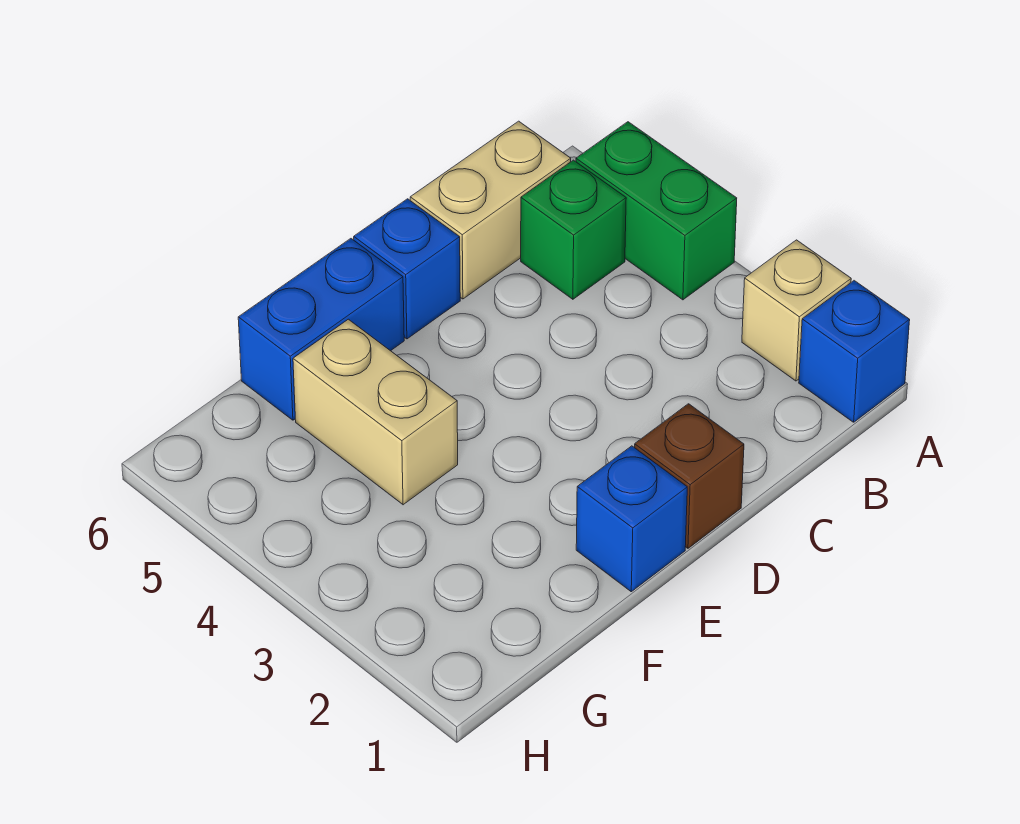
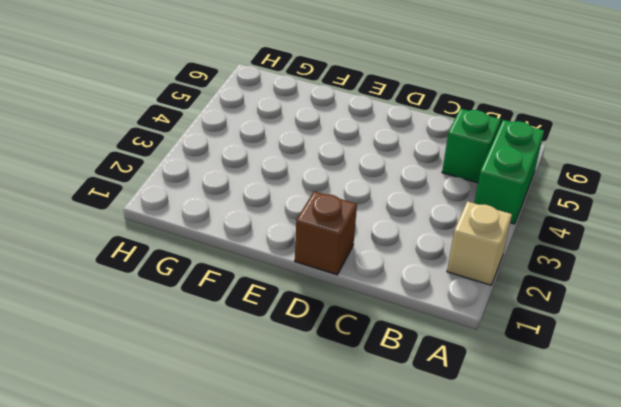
none -> blue 1x1 brick [799,281,910,422]
none -> tan 1x2 brick [410,121,571,299]

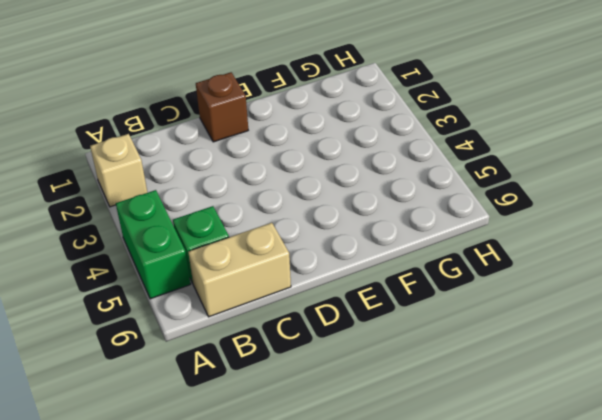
none -> blue 1x1 brick [799,281,910,422]
none -> blue 1x1 brick [354,199,460,339]

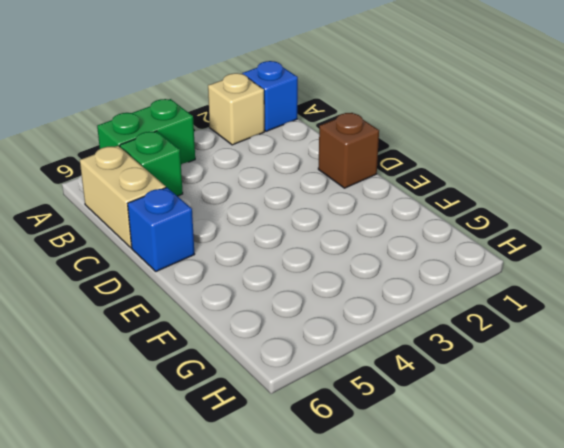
none -> blue 1x1 brick [576,446,687,592]
none -> blue 1x2 brick [238,239,404,420]

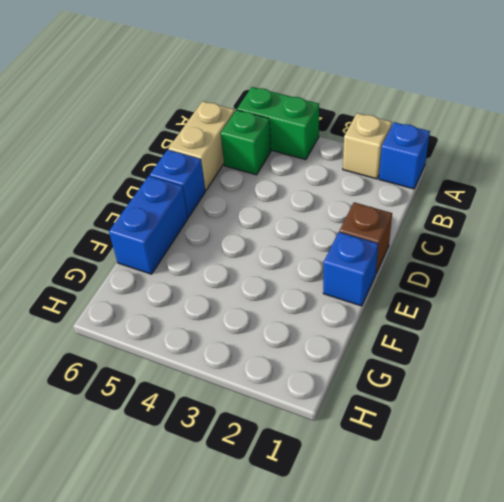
none -> tan 1x2 brick [293,319,458,505]

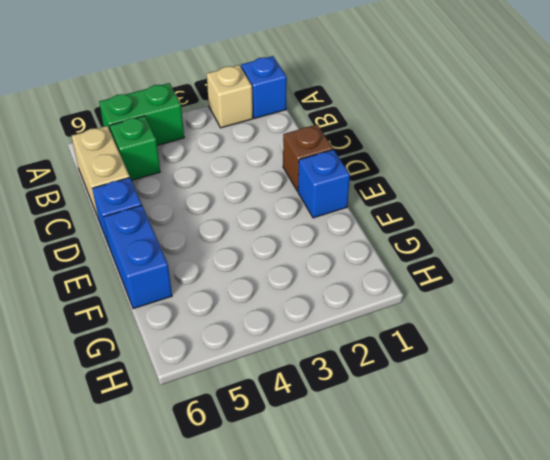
none -> tan 1x2 brick [293,319,458,505]

